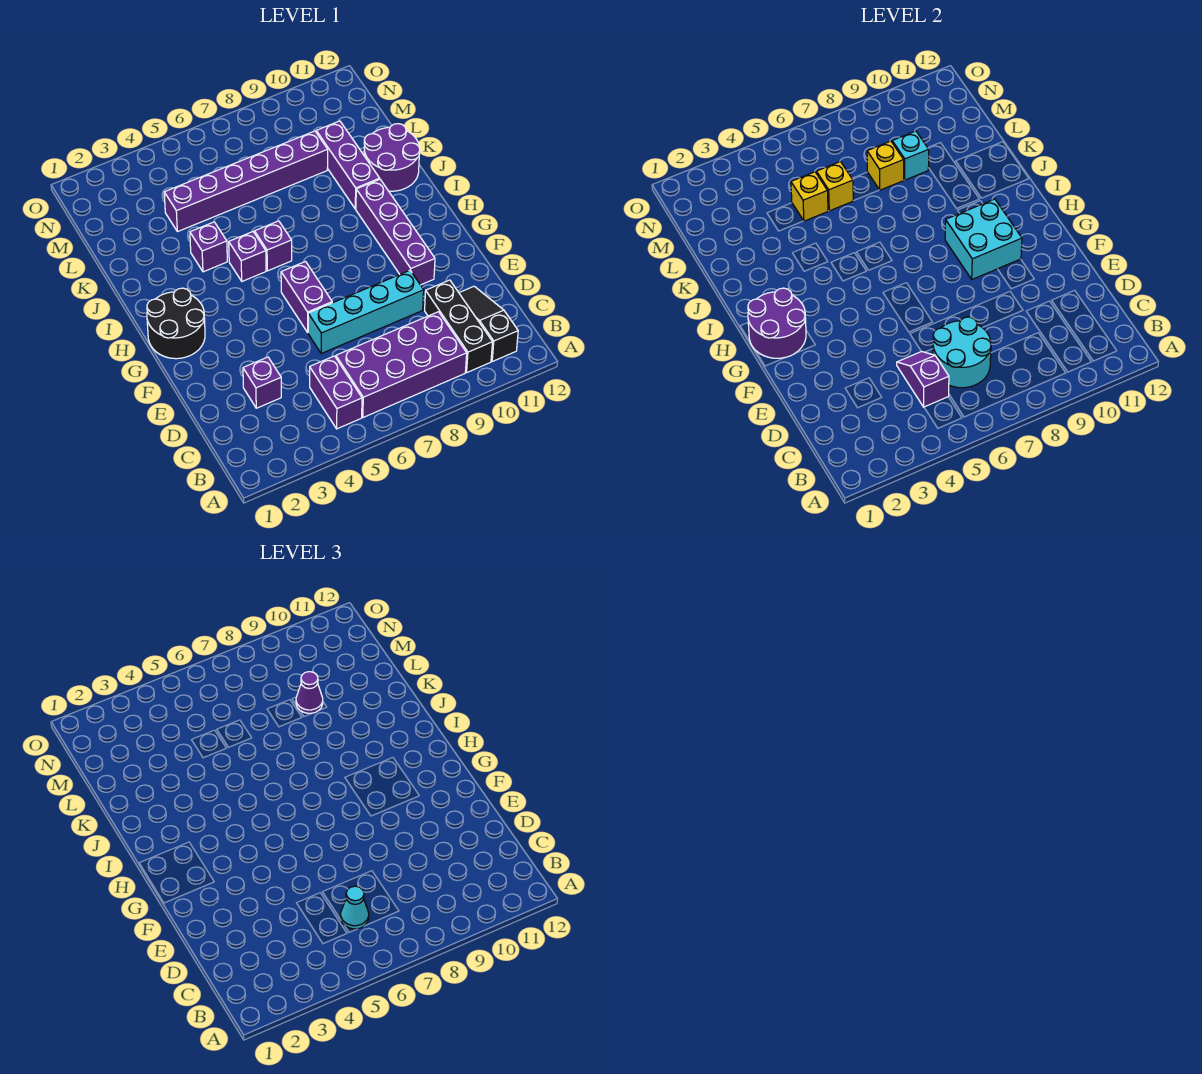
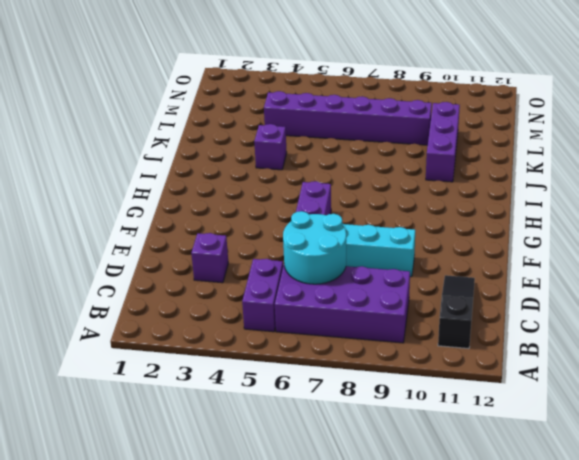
none -> black 1x3 brick [425,280,493,372]
none -> purple 1x4 brick [356,179,435,285]
none -> black 2x2 round brick [147,288,205,359]

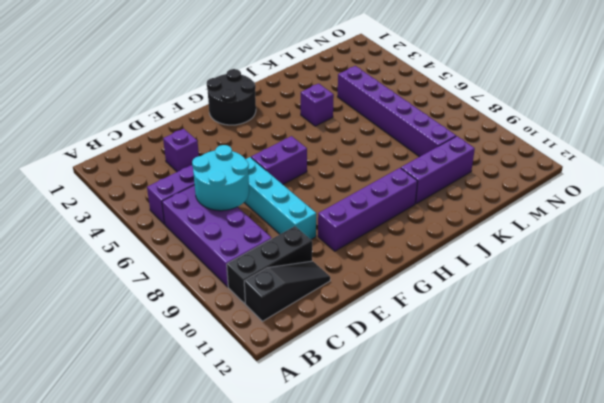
none -> purple 1x1 brick [229,232,266,281]
none -> purple 1x1 brick [254,221,292,271]
none -> purple 2x2 round brick [364,124,420,191]

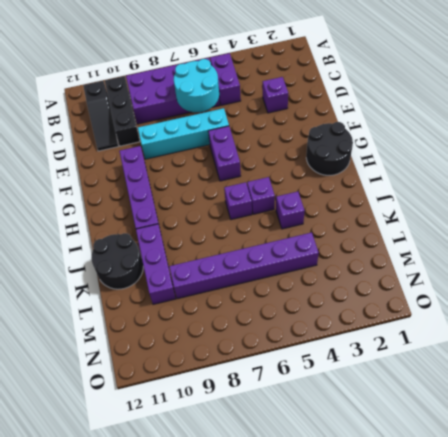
black 2x2 round brick [91,233,143,289] -> purple 2x2 round brick [364,124,420,191]
none -> purple 1x2 slope [897,351,949,407]
none -> purple 2x2 round brick [748,288,806,358]
none -> cyan 2x2 brick [945,199,1022,279]

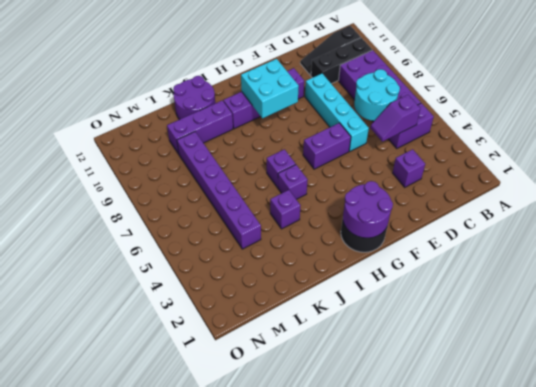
none -> yellow 1x1 brick [791,172,828,221]
none -> yellow 1x1 brick [816,162,853,211]
none -> yellow 1x1 brick [867,141,904,190]

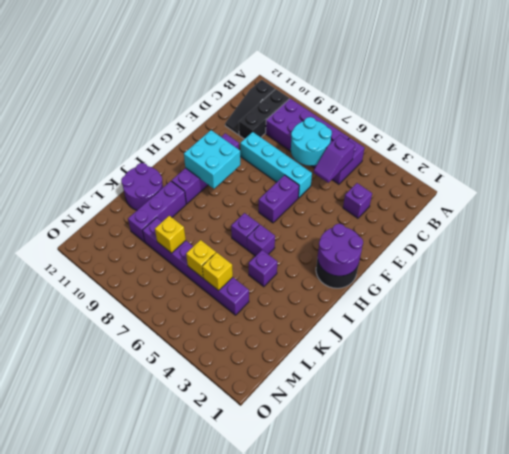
none -> cyan 1x1 brick [892,131,929,180]
none -> cyan 1x1 cone [341,886,369,929]
none -> purple 1x1 cone [296,672,323,713]

